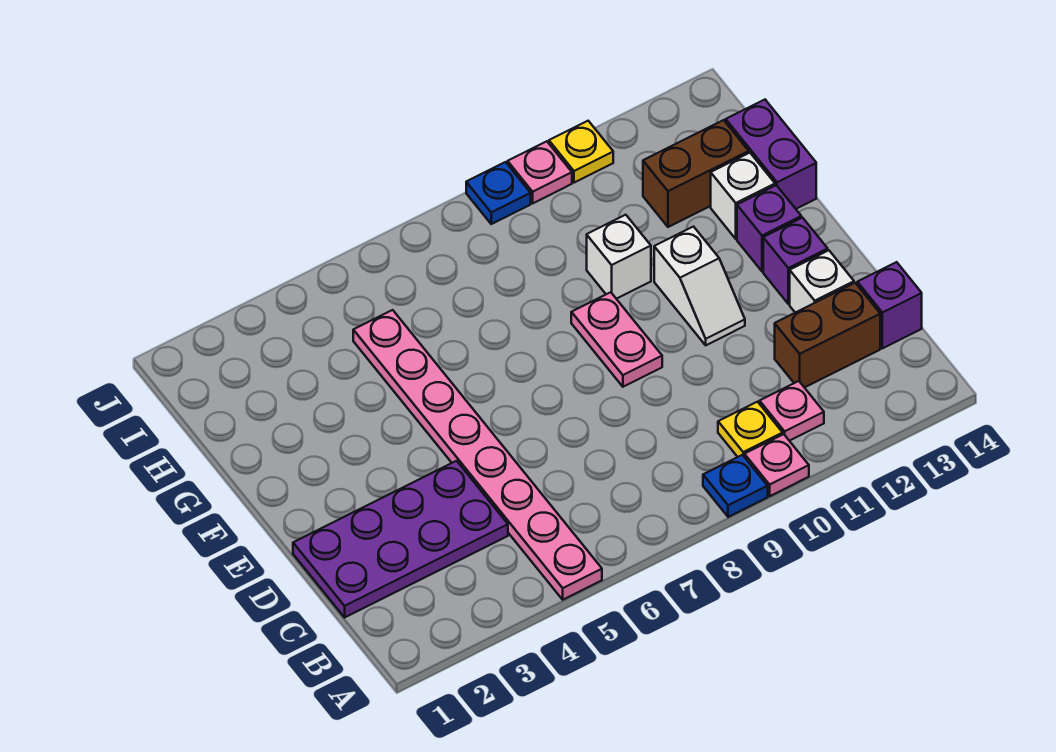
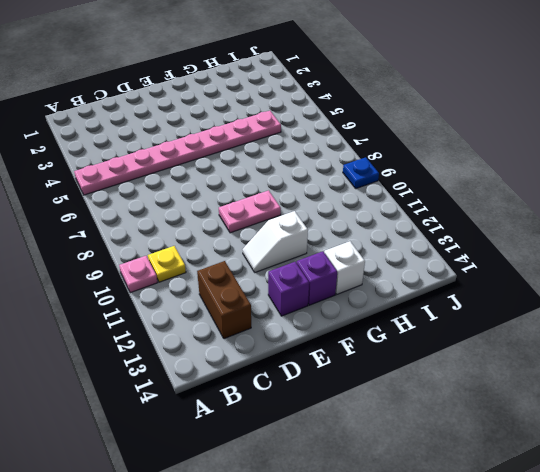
none -> blue 1x1 plate [703,455,768,517]
none -> pink 1x1 plate [760,381,824,441]
none -> purple 2x4 plate [293,461,508,617]

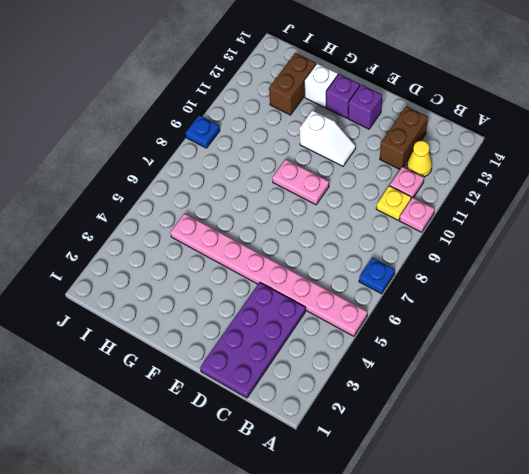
blue 1x1 plate [359,258,395,294] -> blue 1x1 plate moved to [703,455,768,517]
yellow 1x1 cone [407,141,432,177] -> none
none -> purple 1x1 brick [857,262,922,348]
none -> white 1x1 brick [790,250,854,313]
none -> white 1x1 brick [587,215,651,299]

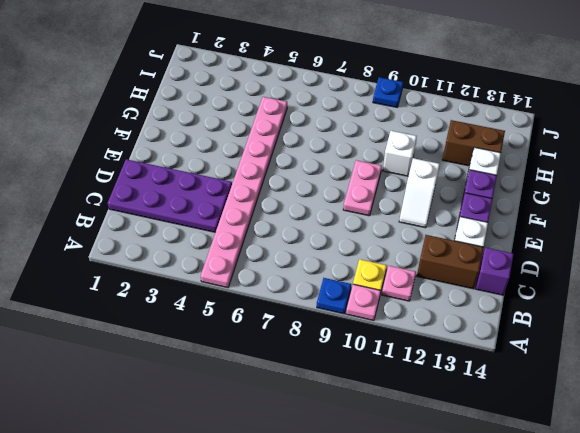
none -> purple 1x2 brick [726,100,816,209]
none -> pink 1x1 plate [508,141,572,203]
none -> yellow 1x1 plate [549,121,613,183]

